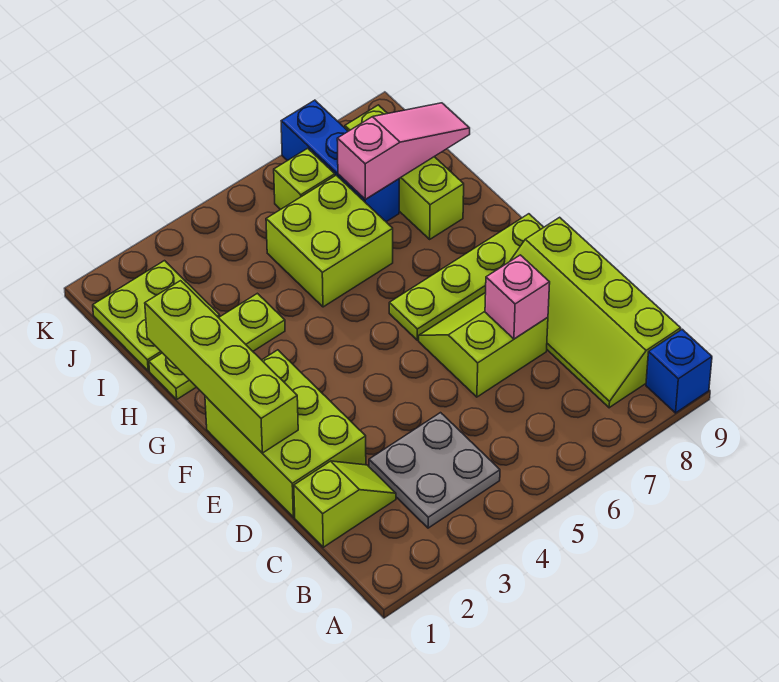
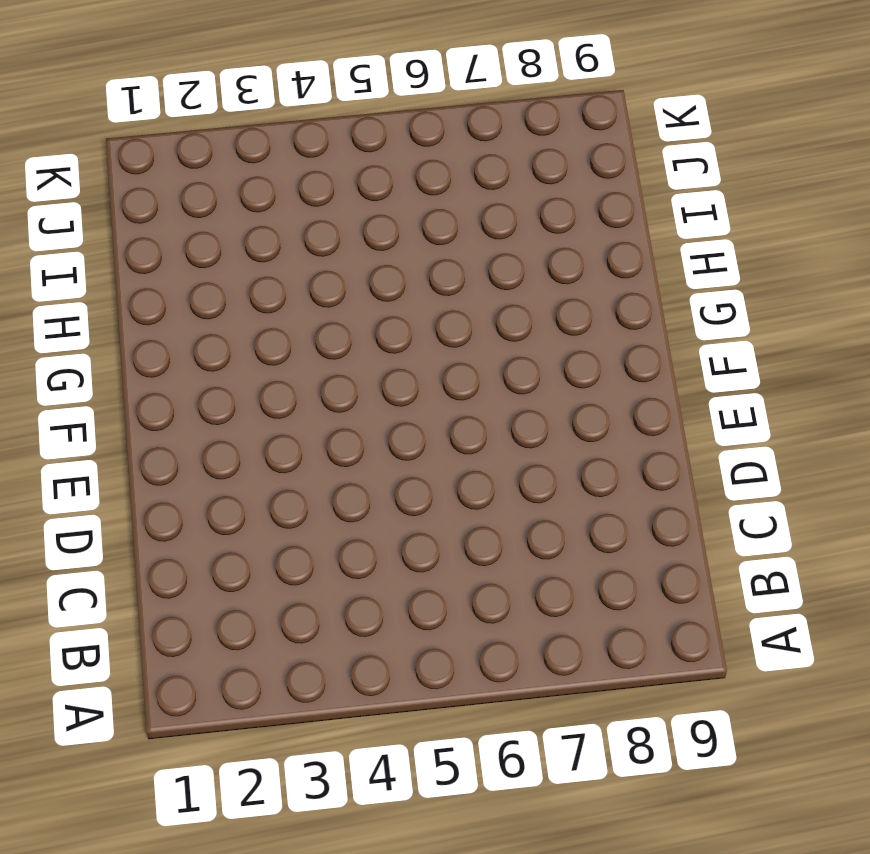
none -> blue 1x1 brick [646,329,712,413]
none -> grey 2x2 plate [369,413,500,528]
none -> lime 2x4 slope [510,217,681,408]

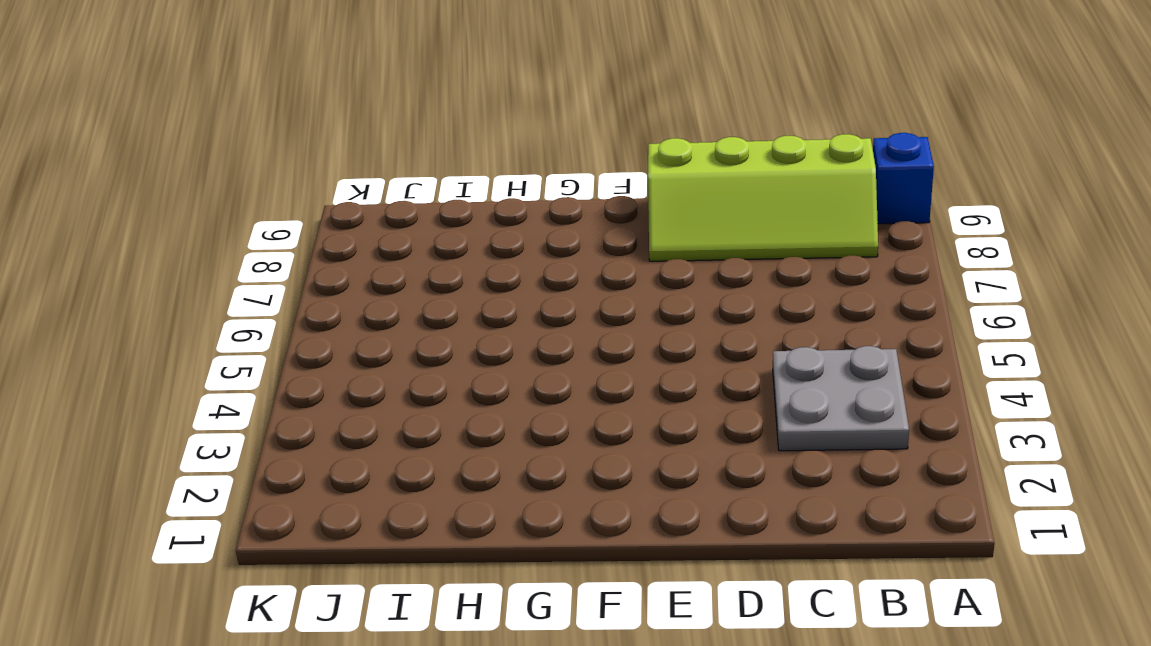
none -> lime 1x2 slope [294,461,396,547]
none -> lime 2x3 brick [205,350,366,517]
none -> lime 2x2 slope [419,292,548,397]

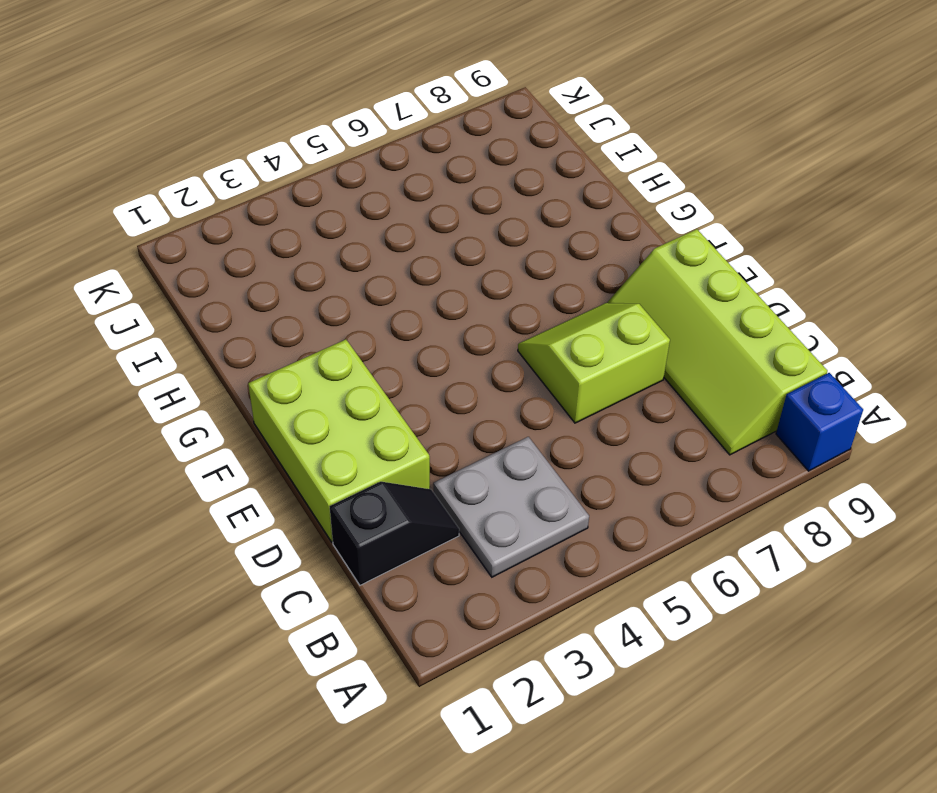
black 1x2 slope [330,482,459,585] -> lime 1x2 slope [294,461,396,547]
none -> lime 1x4 plate [389,214,544,340]
none -> lime 1x3 plate [149,293,285,399]
none -> lime 2x2 brick [266,175,393,307]

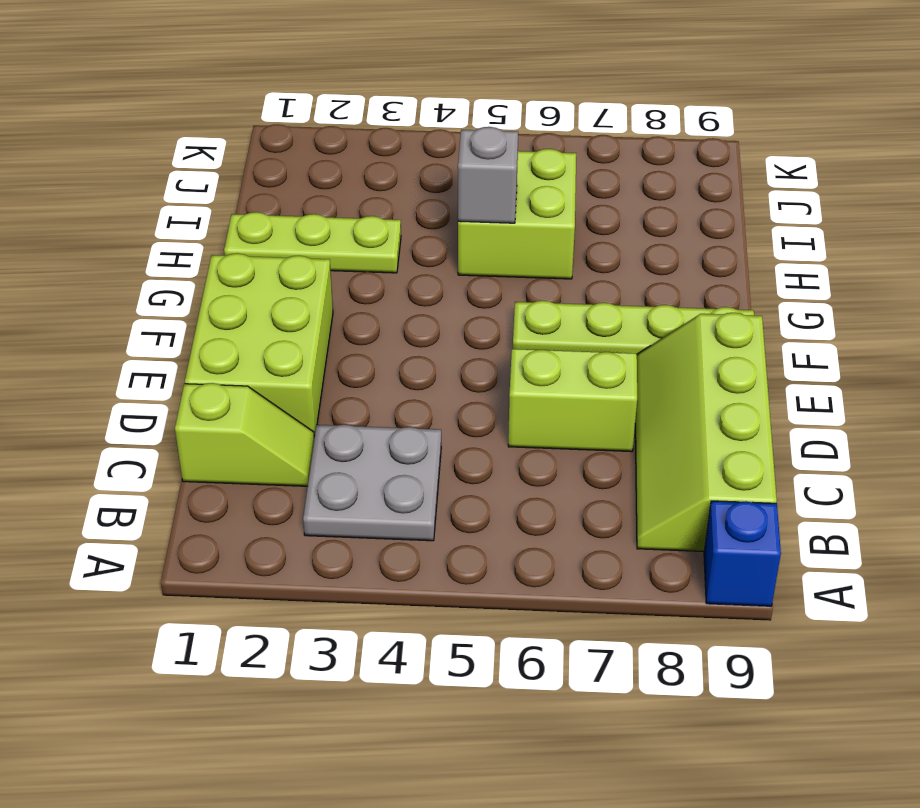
grey 1x1 brick [458,127,518,223] -> none
none -> lime 1x3 brick [345,105,464,239]
none -> lime 2x2 plate [93,261,220,371]
none -> blue 1x3 brick [281,100,399,222]

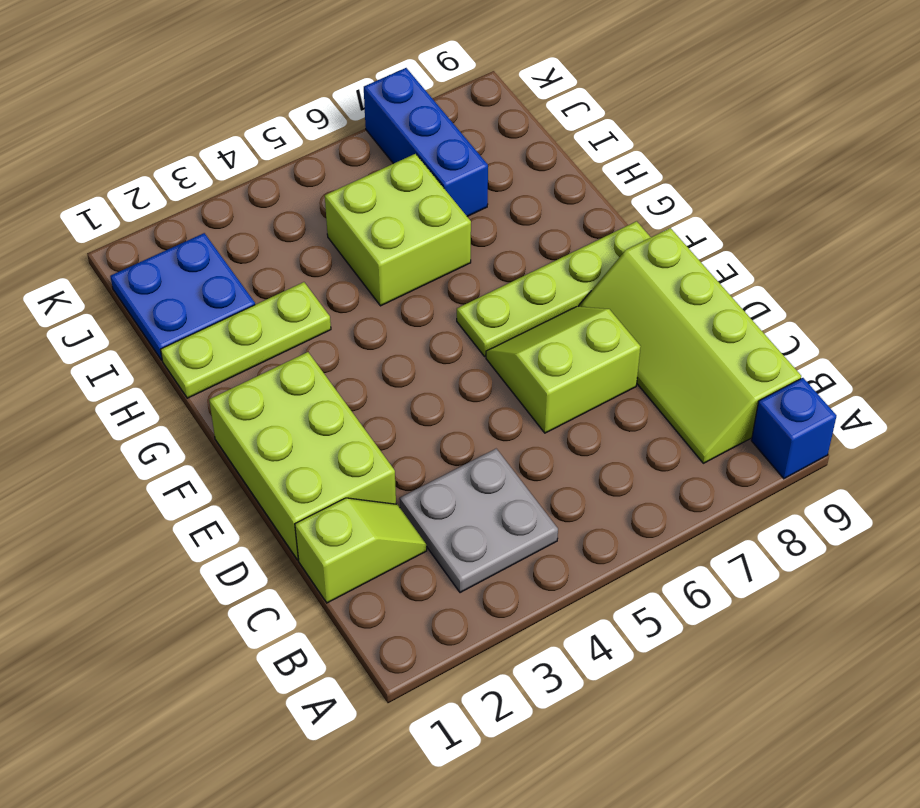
blue 2x2 plate [110,233,255,360] -> lime 2x2 plate [93,261,220,371]
none -> lime 1x3 brick [345,105,464,239]
none -> lime 1x1 brick [274,148,335,210]
none -> pink 1x1 brick [485,255,550,339]

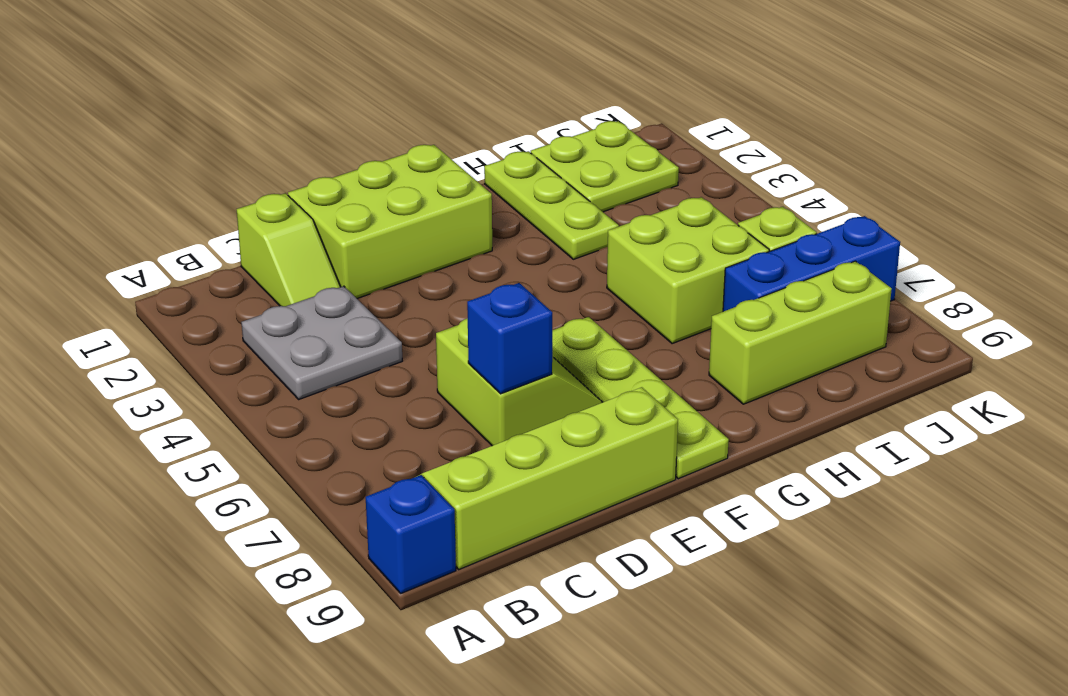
blue 1x1 brick [467,283,552,394] -> pink 1x1 brick [485,255,550,339]
none -> lime 1x4 brick [145,281,298,453]
none -> pink 1x3 slope [337,103,470,199]

